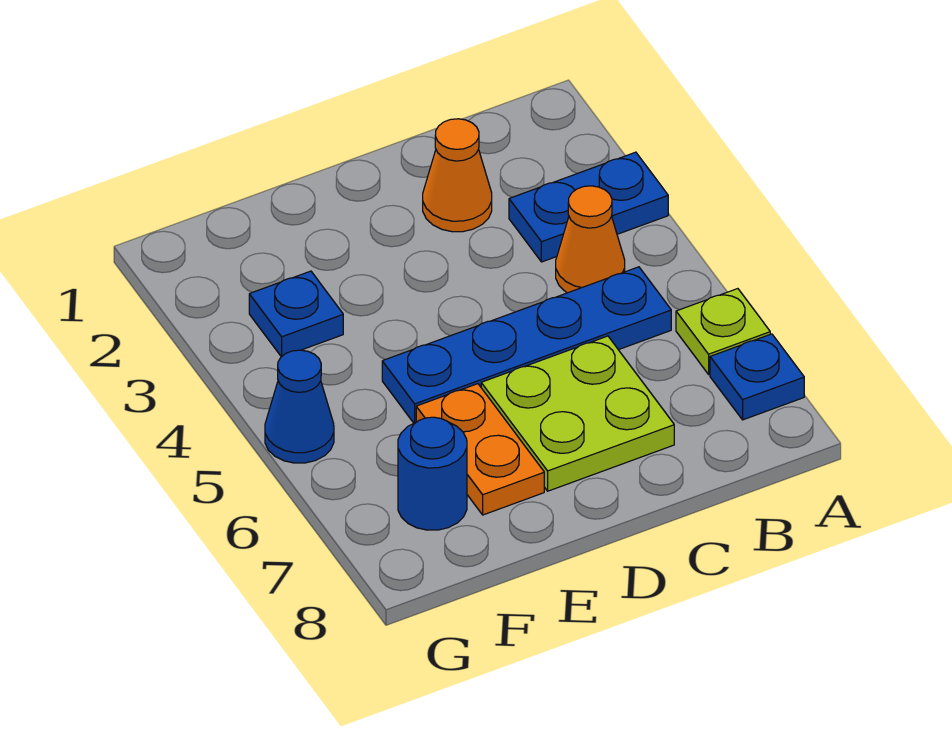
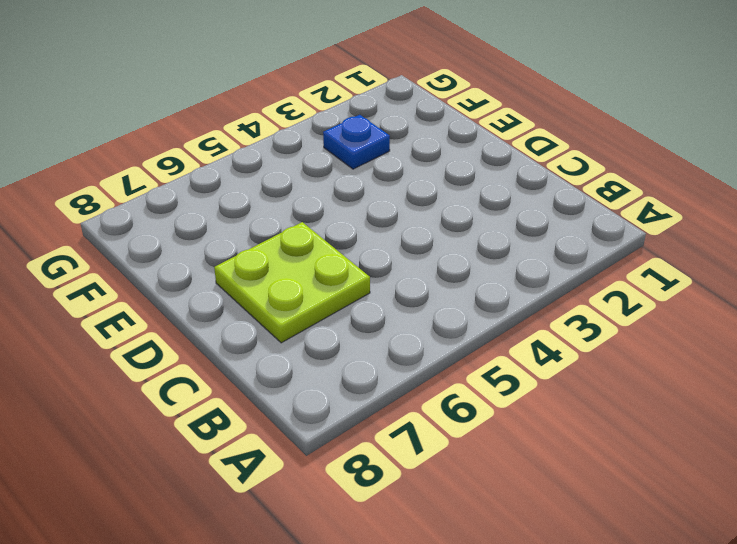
none -> blue 1x2 plate [509,152,668,262]
none -> lime 1x1 plate [676,289,770,374]

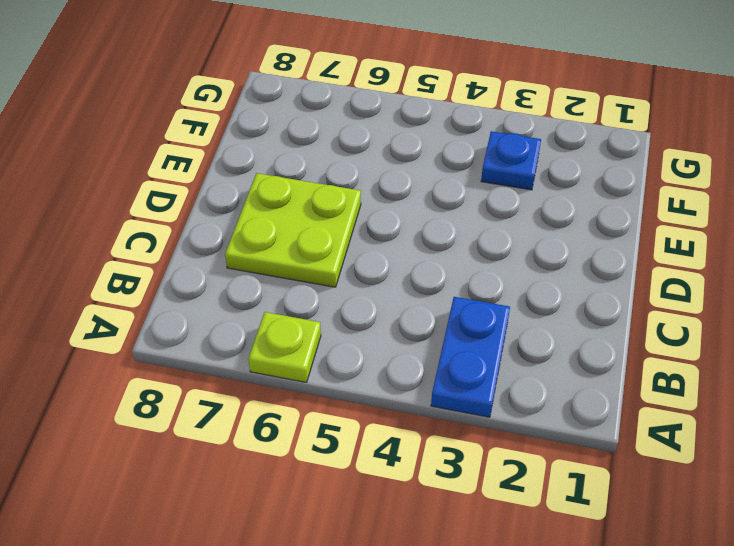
none -> blue 1x1 plate [710,334,804,420]
none -> orange 1x1 cone [556,186,625,293]

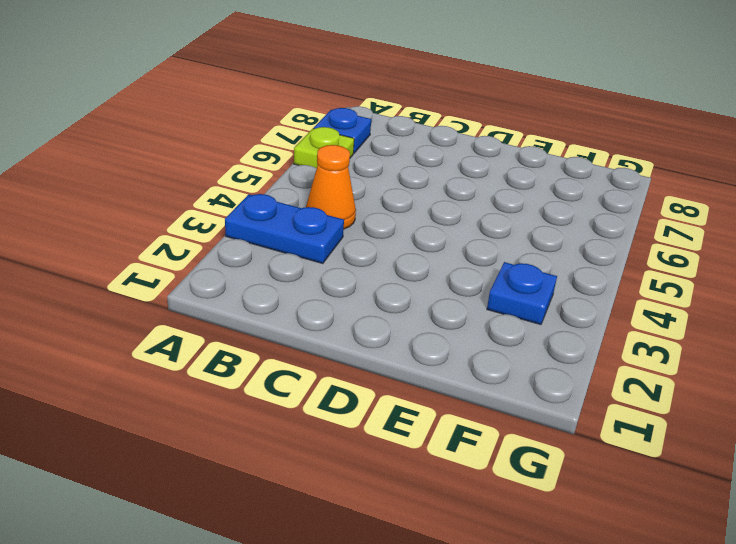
none -> blue 1x4 plate [382,267,671,423]
none -> orange 1x1 cone [423,119,492,232]

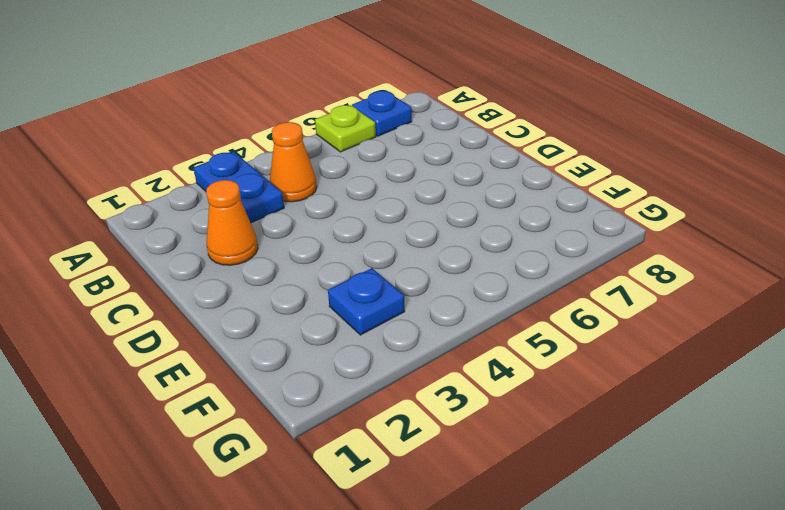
none -> blue 1x4 plate [382,267,671,423]
none -> lime 2x2 plate [481,336,674,491]

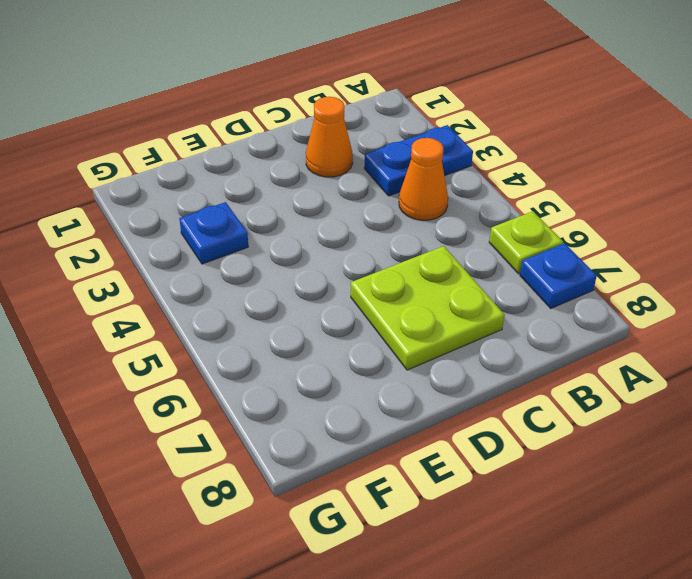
none -> blue 1x4 plate [382,267,671,423]
none -> orange 1x2 plate [416,384,544,515]

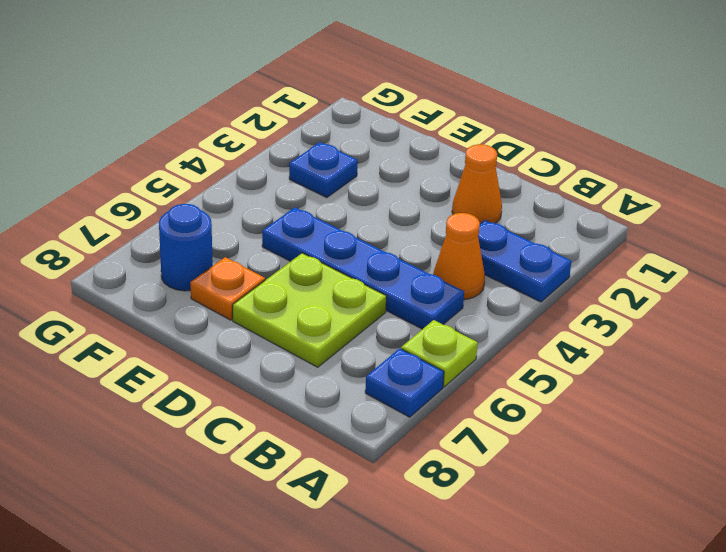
orange 1x1 plate [190,257,265,320] -> orange 1x2 plate [416,384,544,515]
none -> blue 1x1 cone [265,350,334,463]

